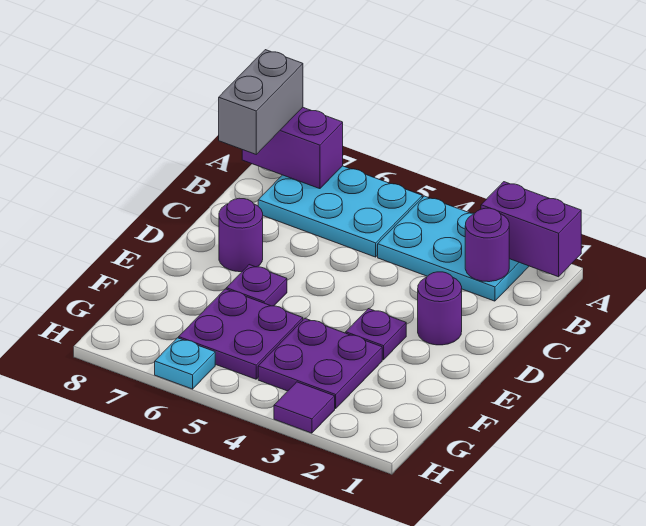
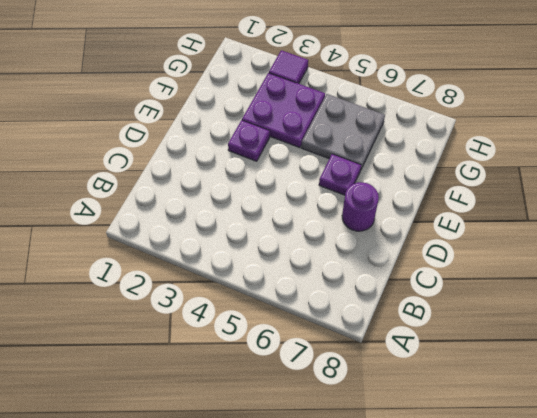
grey 2x2 plate [301,94,385,171] -> purple 2x2 plate [179,289,303,379]
none -> cyan 2x3 plate [378,196,529,301]
none -> cyan 2x3 plate [258,166,422,257]
none -> purple 1x1 round brick [418,272,462,345]

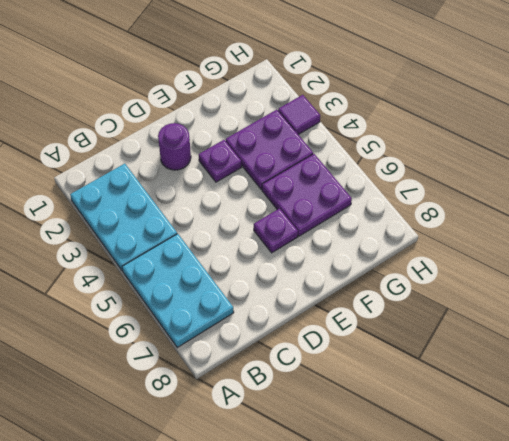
none -> purple 1x1 round brick [219,198,263,272]
none -> cyan 1x1 plate [155,338,215,389]
none -> purple 1x2 brick [481,182,581,277]

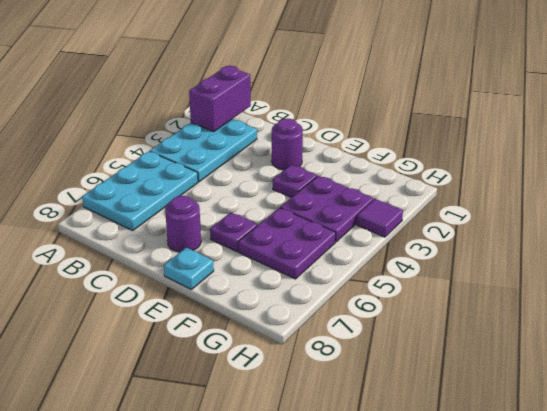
cyan 1x1 plate [164,248,214,289] -> cyan 1x1 plate moved to [155,338,215,389]
none -> purple 1x2 brick [242,107,343,189]
none -> purple 1x1 round brick [465,208,509,282]
none -> grey 1x2 brick [219,50,303,154]

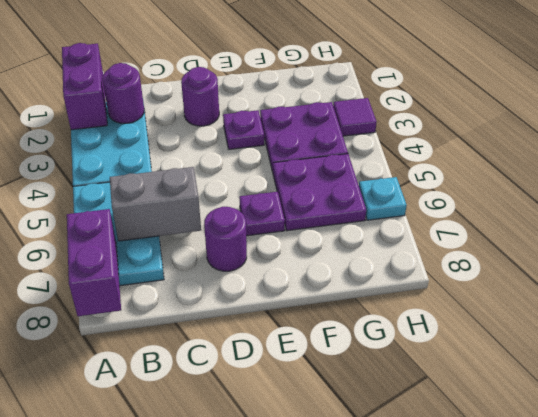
grey 1x2 brick [110,167,201,241] -> grey 1x2 brick moved to [219,50,303,154]

